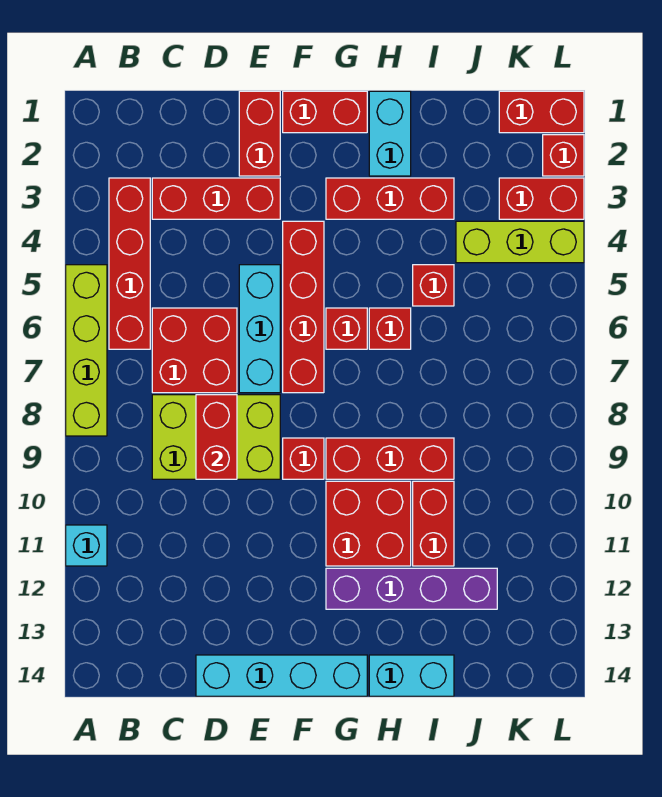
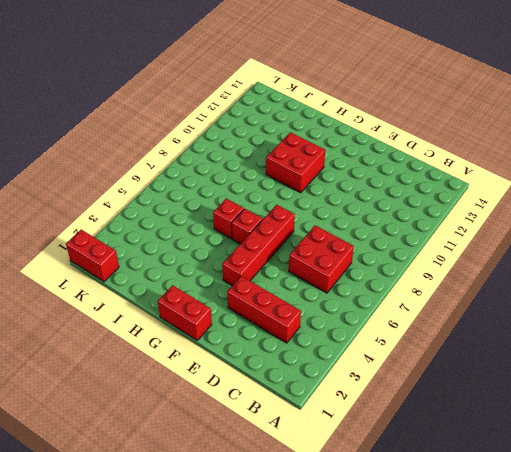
none -> lime 1x4 brick [66,265,107,436]
none -> cyan 1x1 brick [66,525,107,566]
none -> red 1x4 brick [109,178,150,349]

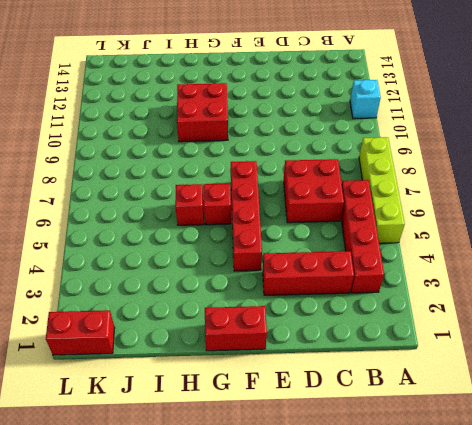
none -> lime 2x3 brick [152,395,280,479]
none -> cyan 1x4 brick [196,655,367,696]
none -> red 1x2 brick [239,91,280,176]

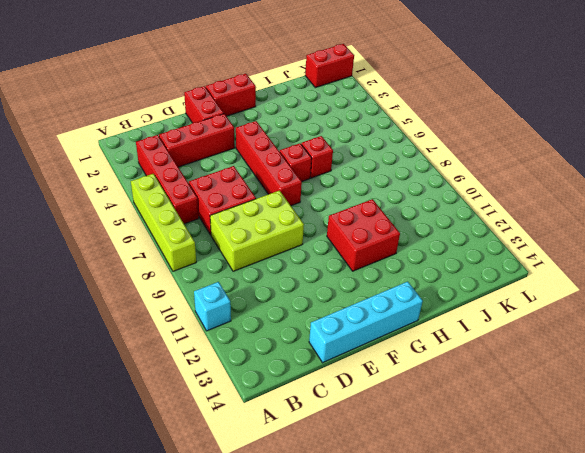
none -> cyan 1x3 brick [239,265,280,393]
none -> red 1x1 brick [283,438,324,479]
none -> red 1x3 brick [326,178,454,219]

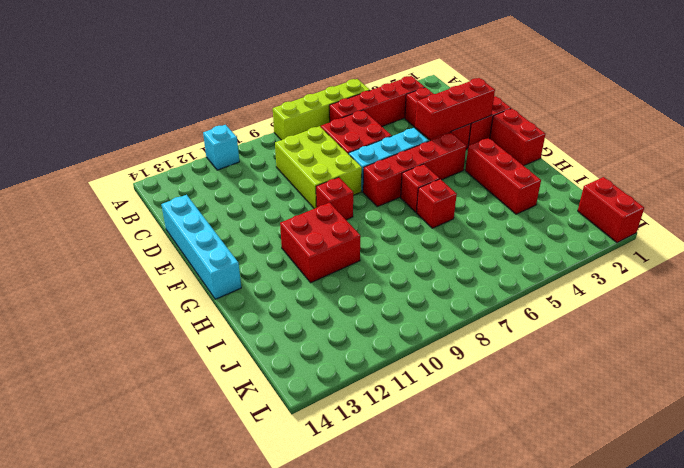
red 1x3 brick [415,78,495,140] -> red 1x3 brick turned to [326,438,454,479]
none -> purple 1x4 brick [326,568,497,609]
none -> cyan 1x2 brick [369,91,411,176]
none -> cyan 1x2 brick [369,655,454,696]

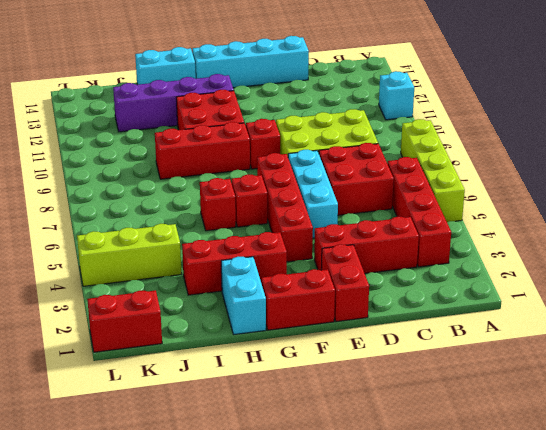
none -> red 1x1 brick [413,265,454,306]
none -> red 1x2 brick [413,481,454,566]
none -> red 1x2 brick [499,178,584,219]

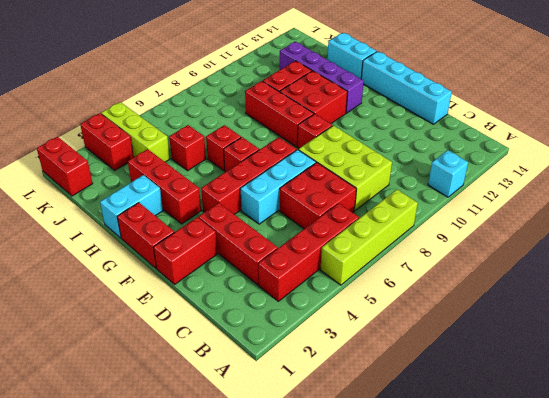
none -> red 1x1 brick [543,135,584,176]
none -> red 1x2 brick [196,395,237,479]

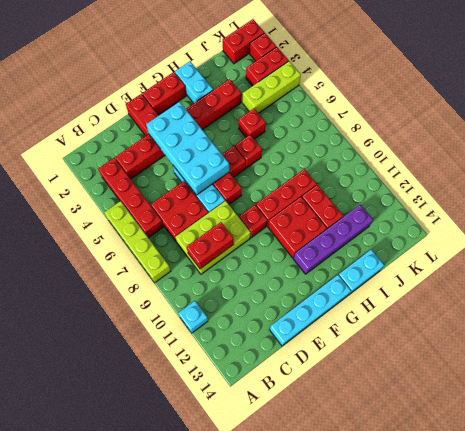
red 1x2 brick [187,222,234,269] -> red 1x2 brick turned to [196,395,237,479]
cyan 2x4 brick [146,102,229,195] -> none

